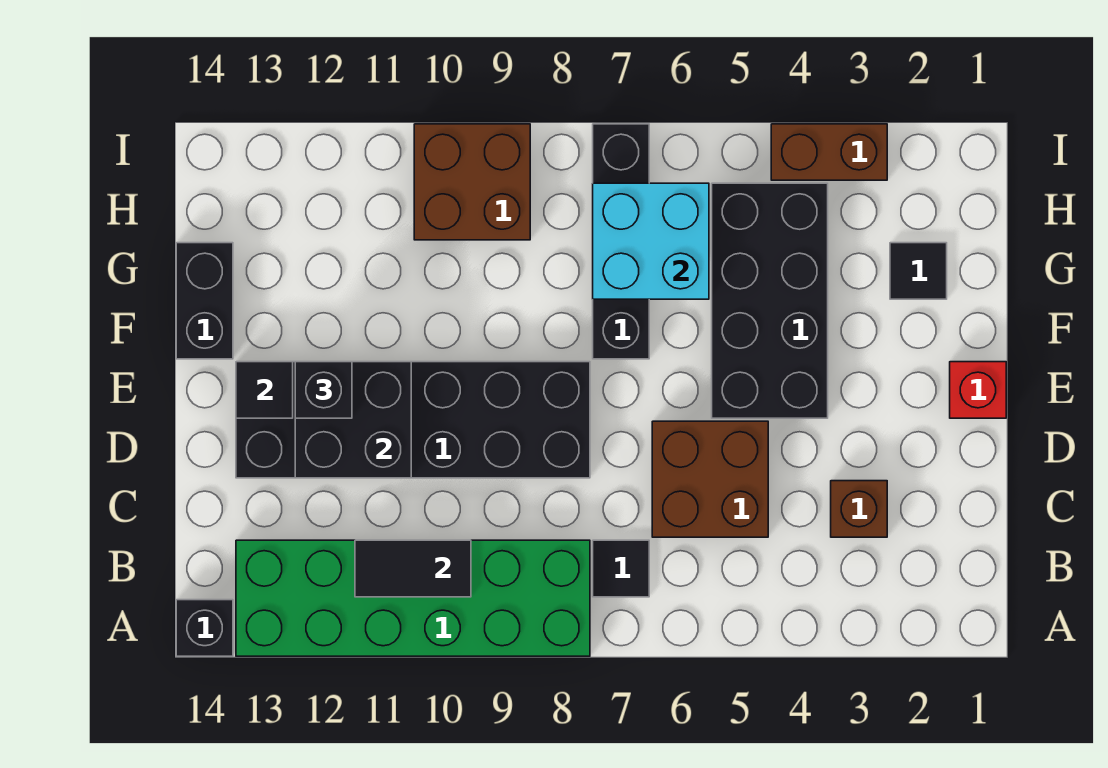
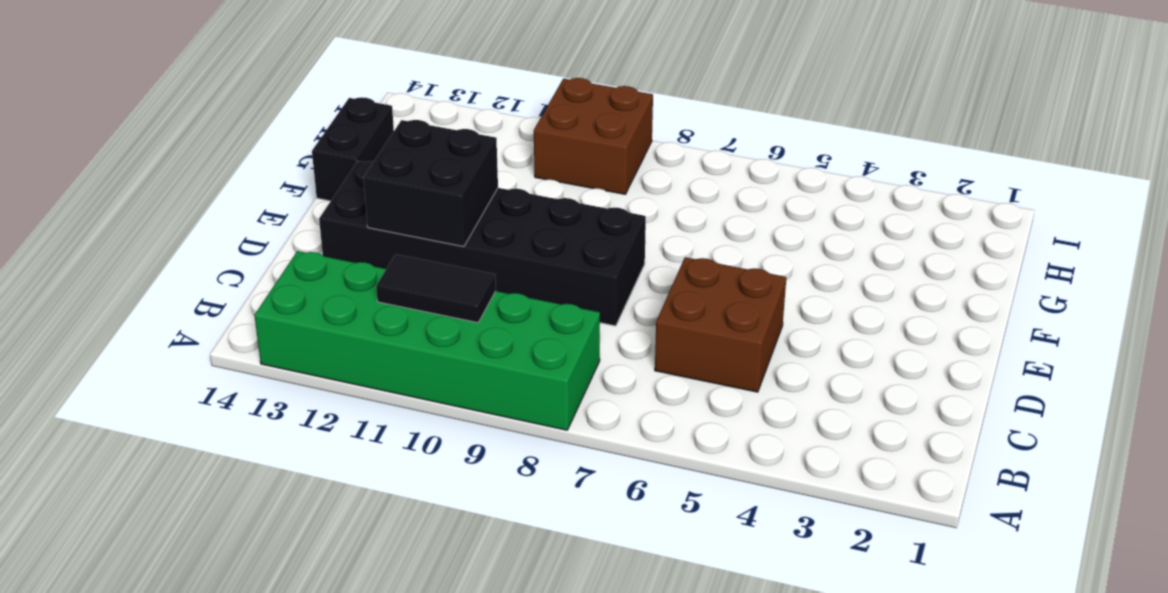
none -> black 1x1 brick [176,600,233,656]
none -> black 1x1 tile [593,540,649,597]
none -> brown 1x1 brick [831,481,887,537]

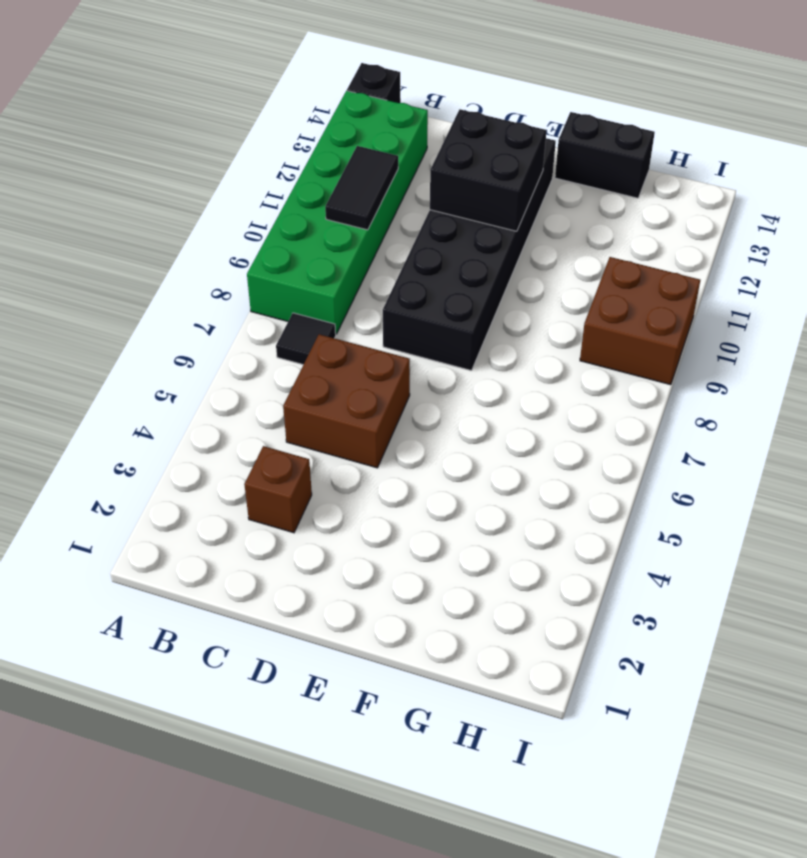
none -> red 1x1 brick [950,362,1006,418]
none -> black 2x4 brick [712,183,828,418]
none -> black 1x4 brick [593,124,649,359]

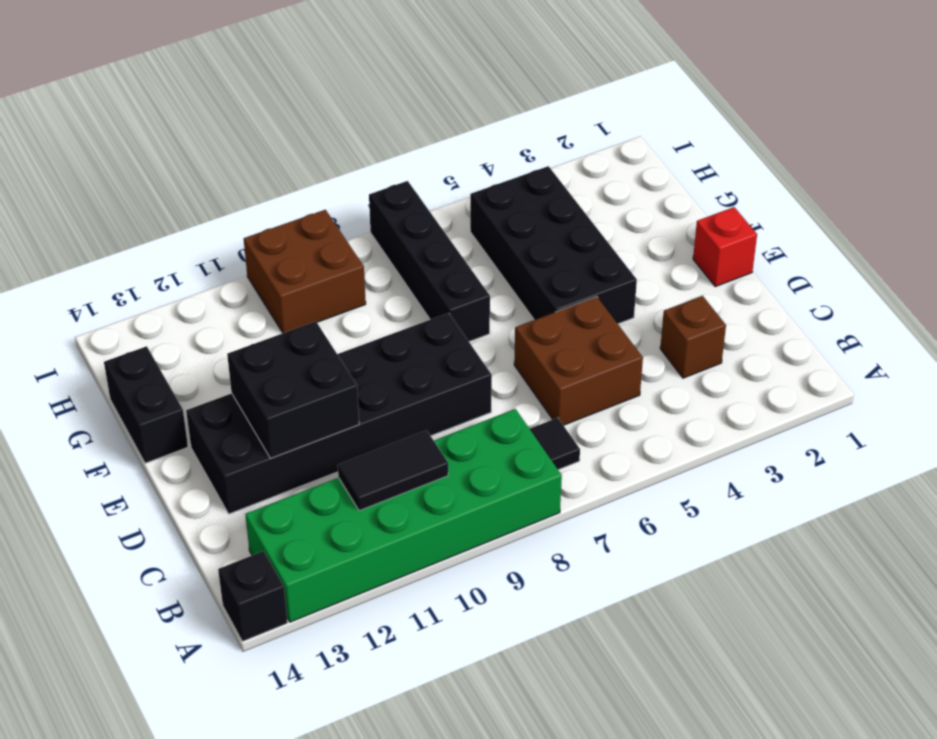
none -> black 1x1 tile [890,243,947,299]
none -> brown 1x2 brick [771,124,887,180]
none -> black 1x1 tile [236,362,293,418]

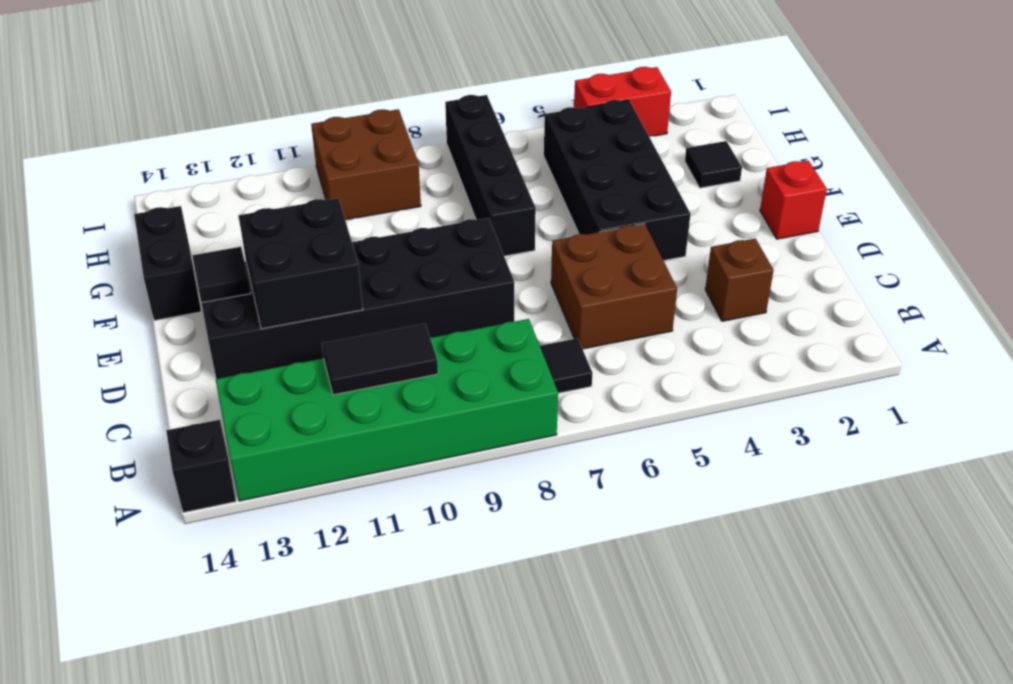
red 1x2 brick [574,67,671,137] -> brown 1x2 brick [771,124,887,180]
none -> cyan 2x2 brick [593,183,709,299]
none -> black 1x1 brick [295,362,352,418]

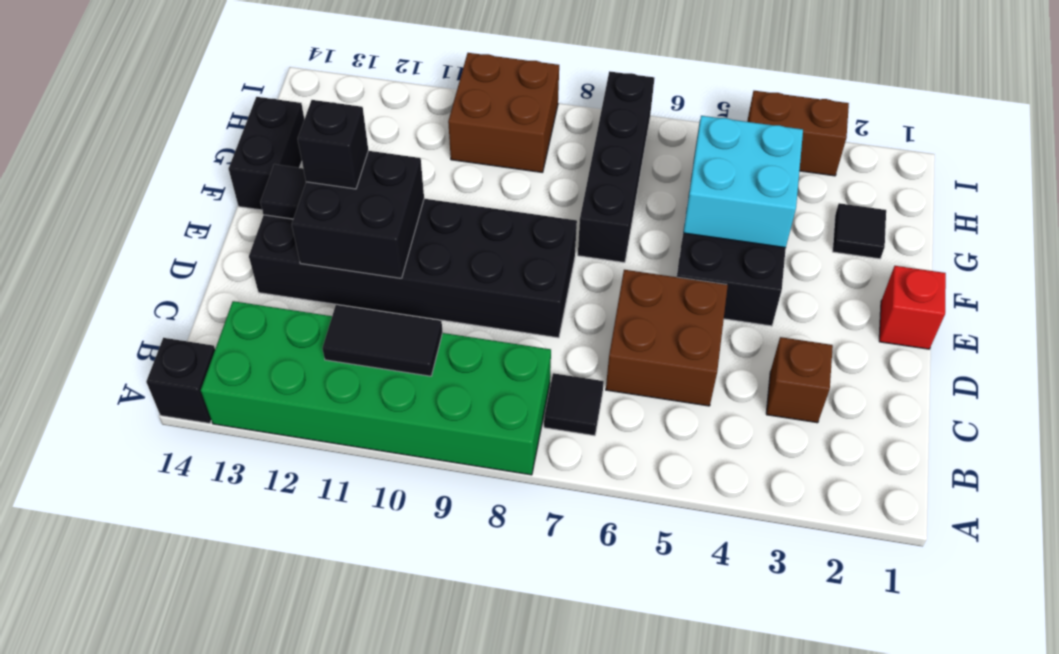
cyan 2x2 brick [683,116,803,248] -> cyan 2x2 brick moved to [593,183,709,299]

